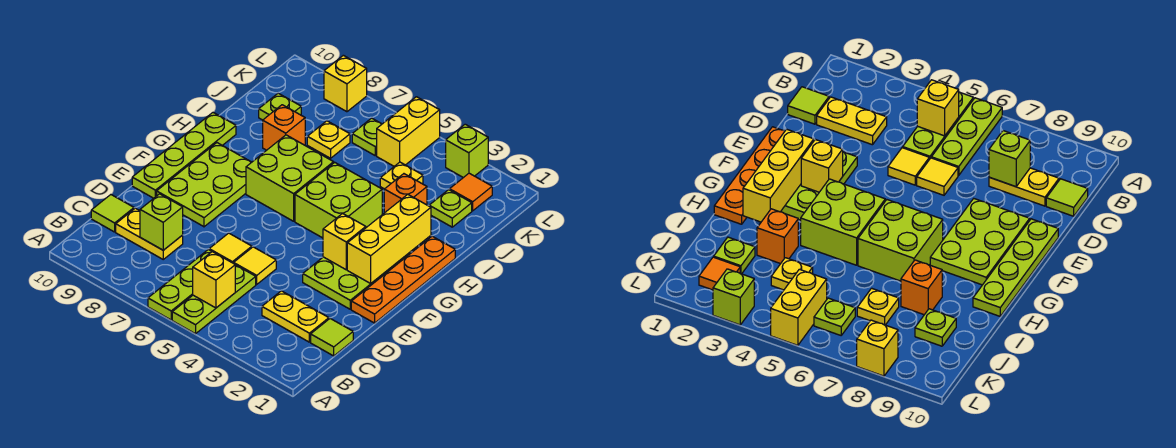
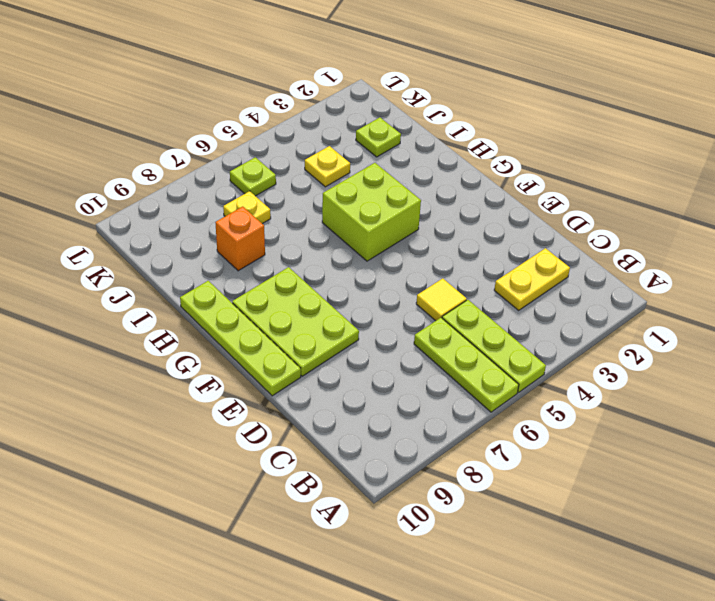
none -> lime 1x1 tile [311,319,353,356]
none -> yellow 1x2 plate [116,208,183,259]
none -> lime 1x1 tile [91,195,134,232]

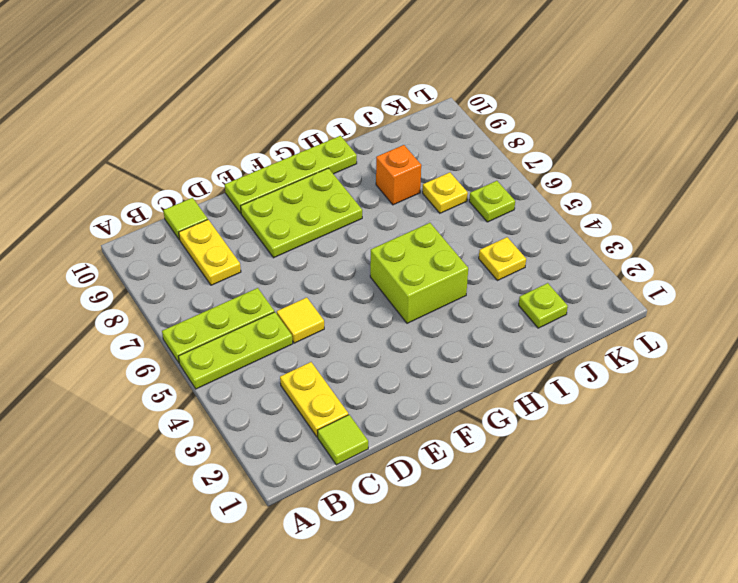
none -> yellow 1x1 tile [209,233,252,263]
none -> orange 1x4 plate [351,236,455,323]
none -> lime 2x3 plate [303,252,411,309]

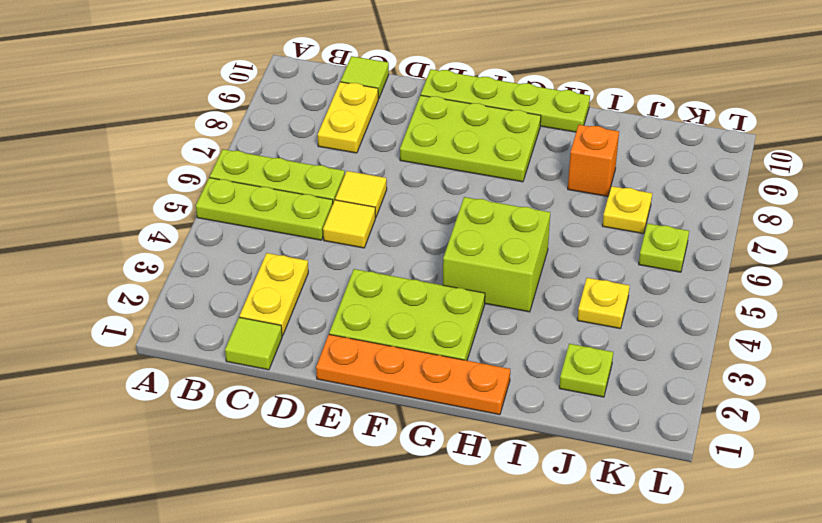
none -> lime 2x2 brick [246,135,334,221]
none -> orange 1x1 brick [384,174,427,213]
none -> lime 1x1 plate [259,93,301,120]

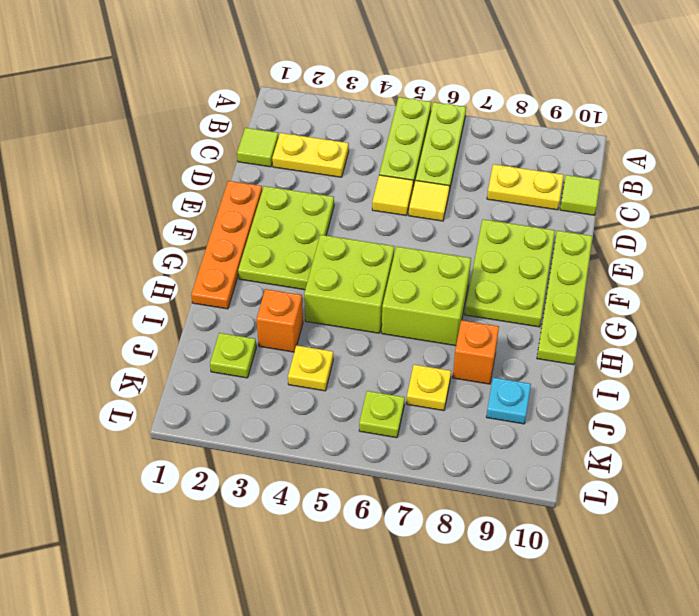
cyan 1x1 plate [486,378,531,424] -> lime 1x1 plate [259,93,301,120]
none -> orange 1x1 tile [450,173,492,211]
none -> yellow 1x2 brick [377,97,440,166]
none -> lime 1x1 brick [446,124,488,178]

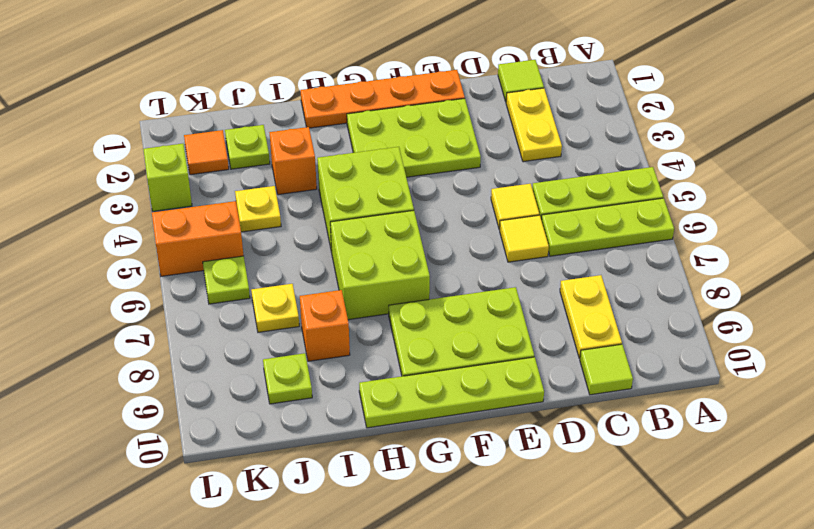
orange 1x2 brick [152,201,244,276] -> yellow 1x2 brick [377,97,440,166]
none -> yellow 1x1 brick [324,55,367,112]
none -> yellow 1x1 brick [193,252,235,308]
none -> lime 1x1 brick [140,194,183,250]

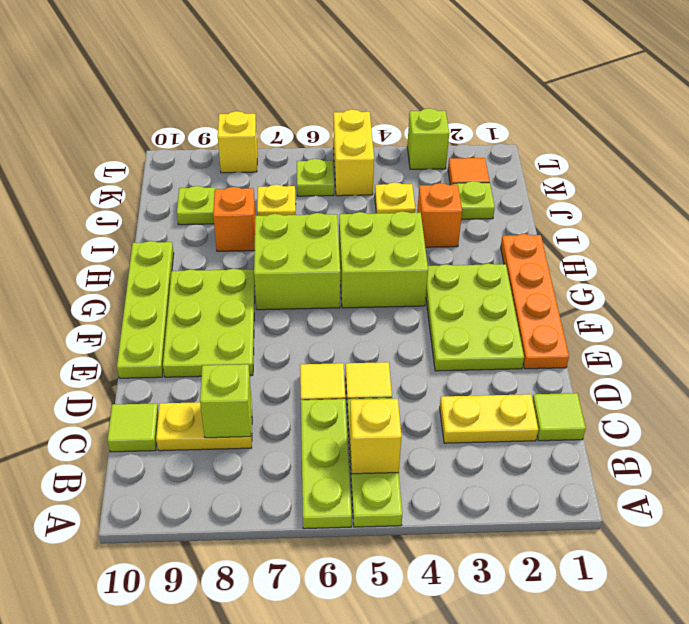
none -> yellow 1x3 brick [347,194,431,283]
none -> yellow 1x1 brick [323,213,366,270]

